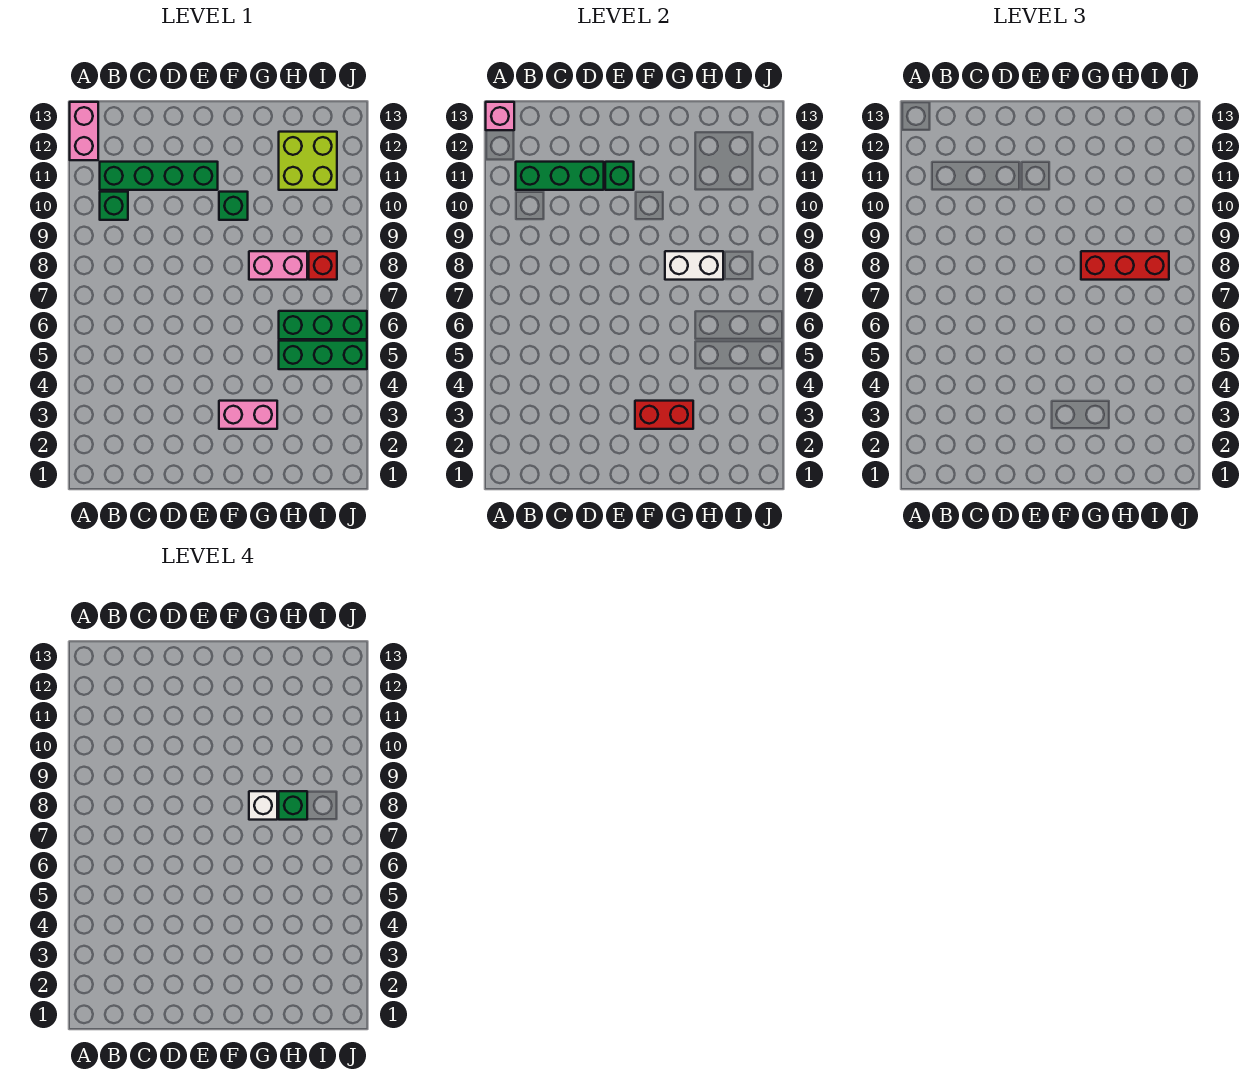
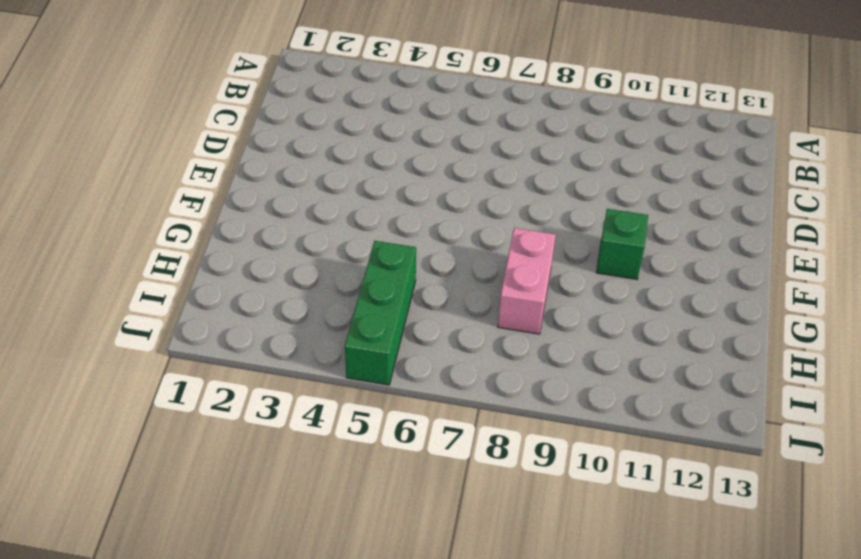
none -> pink 1x2 brick [70,102,98,160]
none -> green 1x1 brick [100,192,128,220]
none -> green 1x4 brick [100,162,218,190]

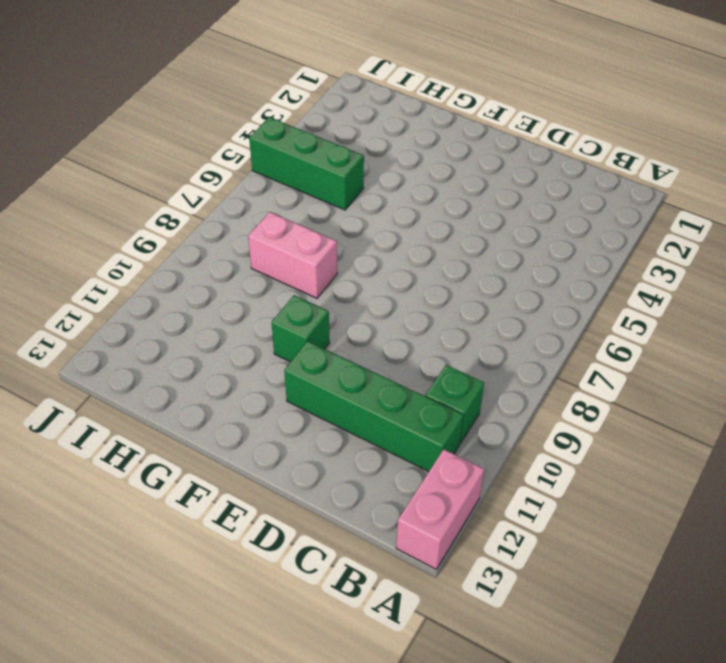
none -> pink 1x2 brick [219,401,277,429]
none -> green 1x3 brick [279,311,367,339]
none -> lime 2x2 brick [279,132,337,190]

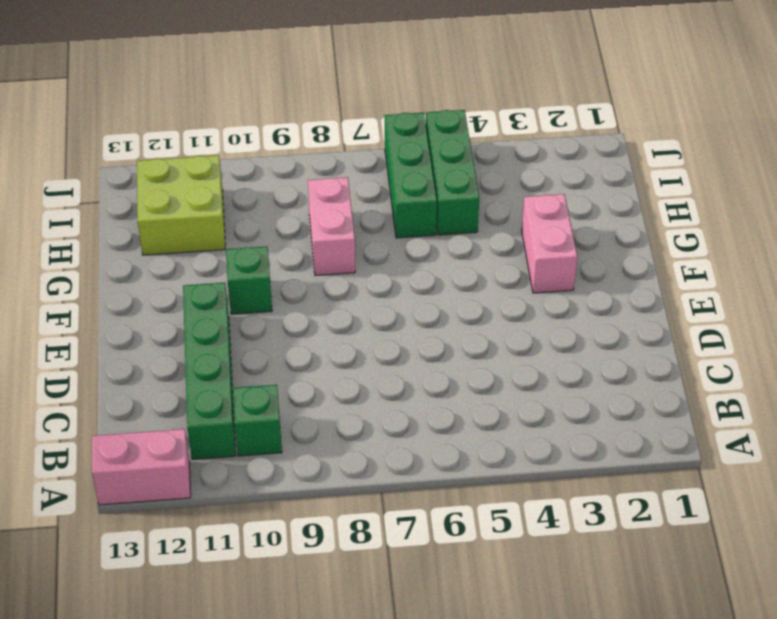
none -> red 1x1 brick [309,251,337,280]
none -> pink 1x1 brick [486,102,514,130]
none -> green 1x3 brick [516,162,604,190]

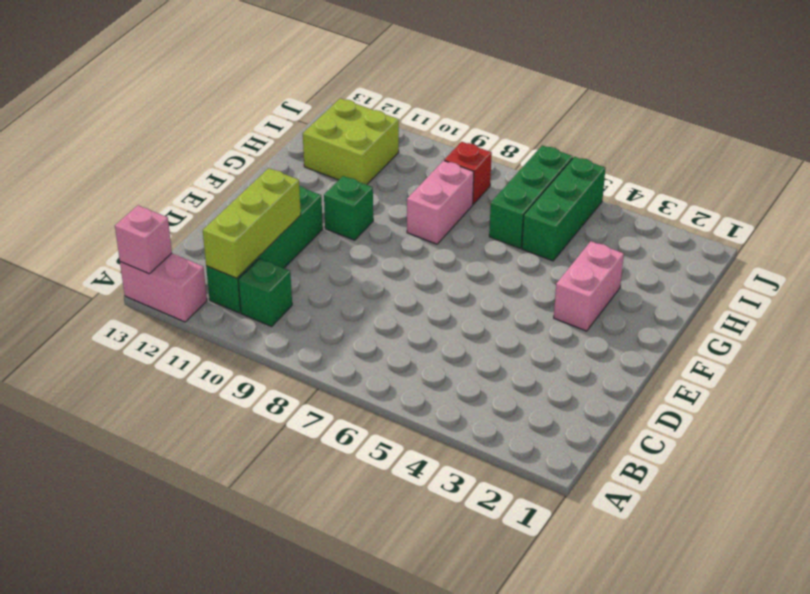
lime 1x3 brick [203,168,301,278] -> green 1x3 brick [516,162,604,190]
none -> green 1x1 brick [605,162,634,190]
none -> red 1x2 brick [635,401,693,429]
none -> white 1x2 brick [665,251,723,280]

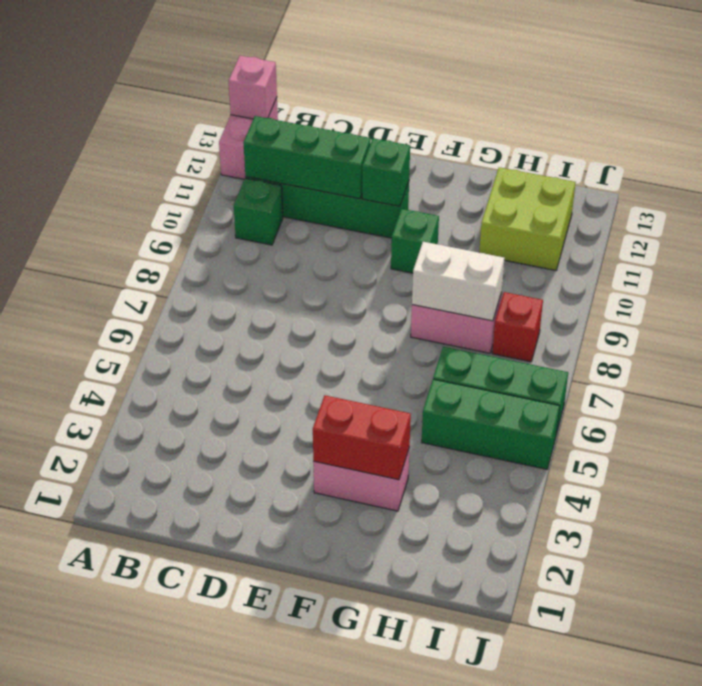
none -> red 1x3 brick [1081,251,1169,280]
none -> white 1x1 brick [249,791,277,820]
none -> green 1x1 brick [279,791,307,820]

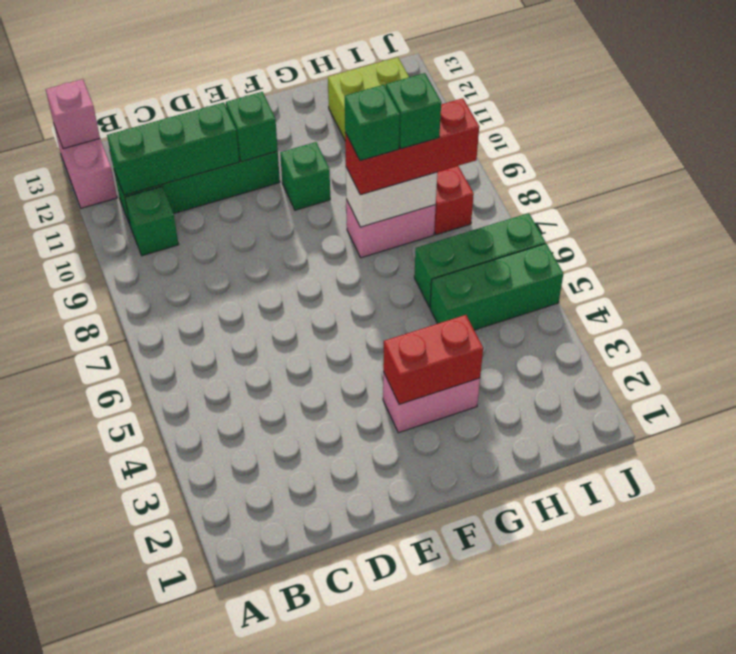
green 1x1 brick [345,85,400,161] -> white 1x1 brick [249,791,277,820]

